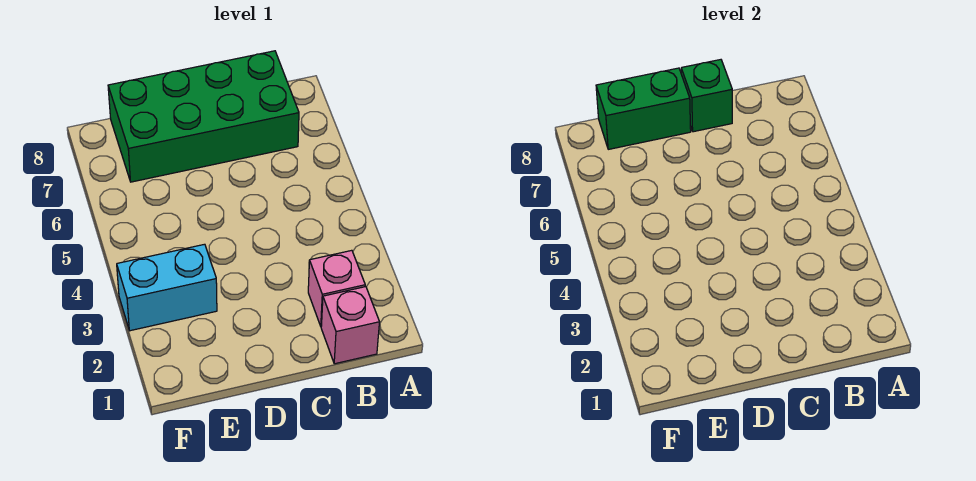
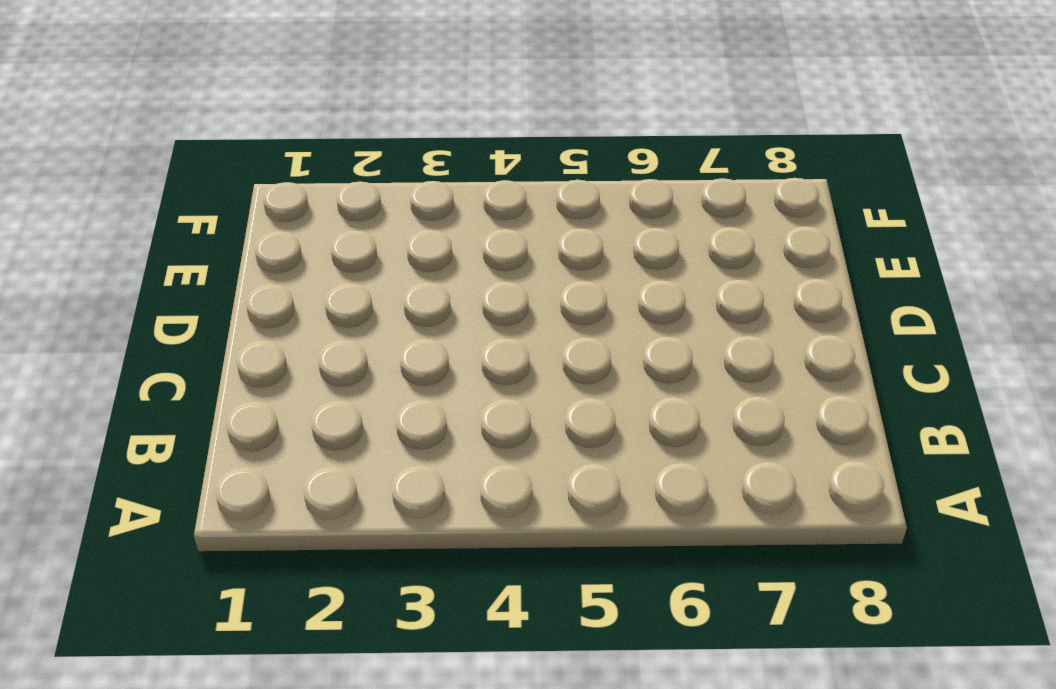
none -> pink 1x1 brick [321,287,379,364]
none -> pink 1x1 brick [308,250,365,326]

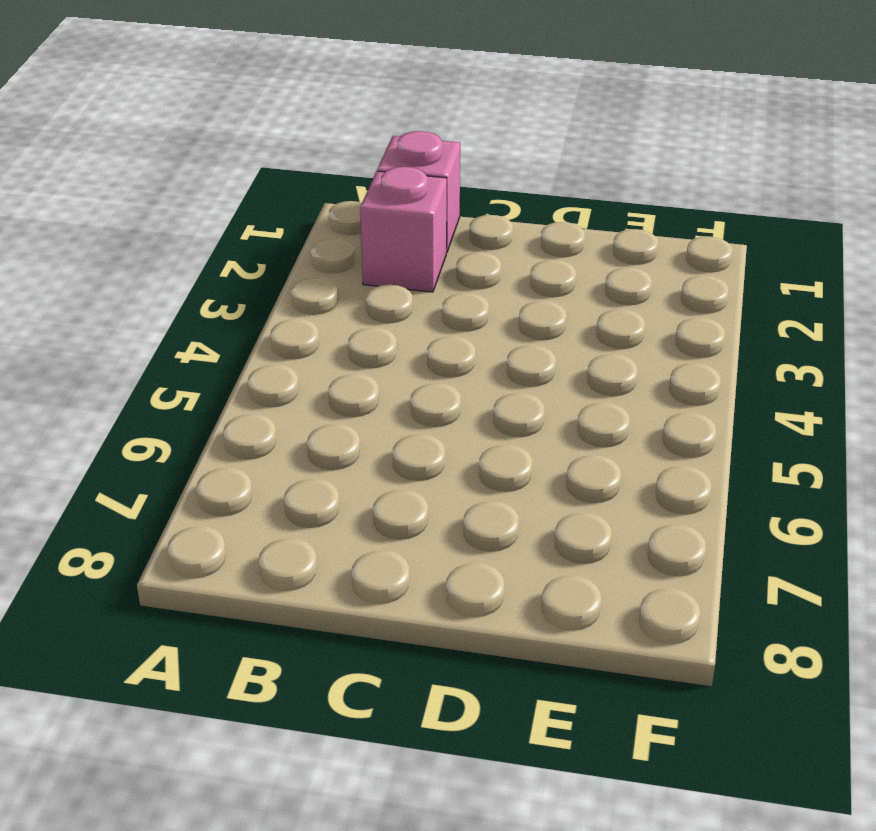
none -> green 2x4 brick [108,51,299,182]
none -> cyan 1x2 brick [117,244,217,331]

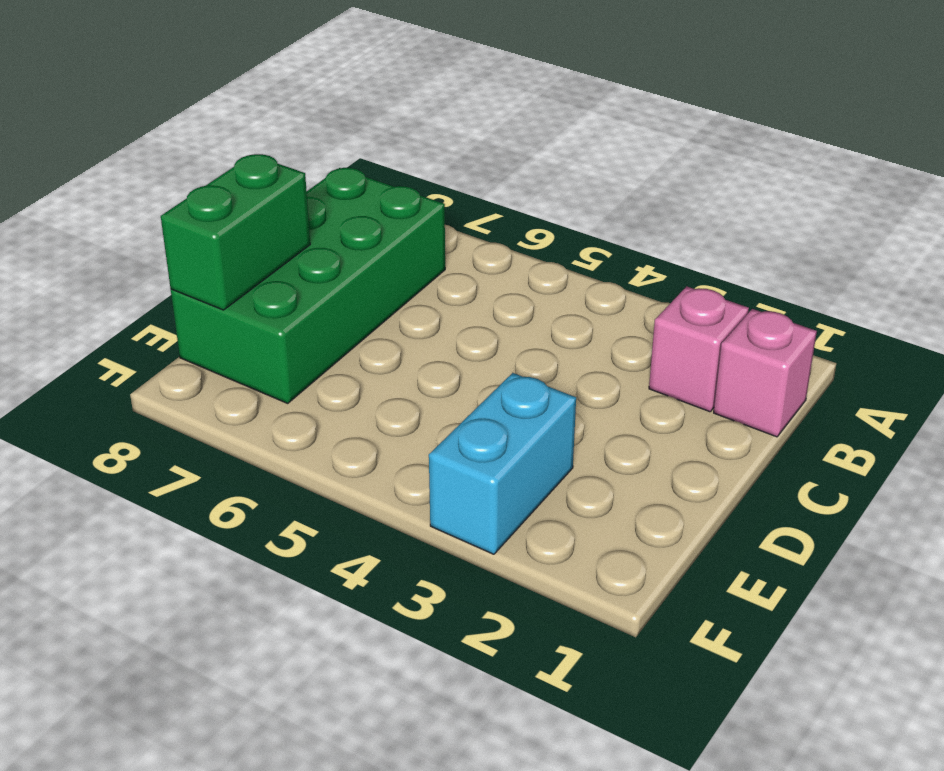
none -> green 1x1 brick [681,60,732,132]

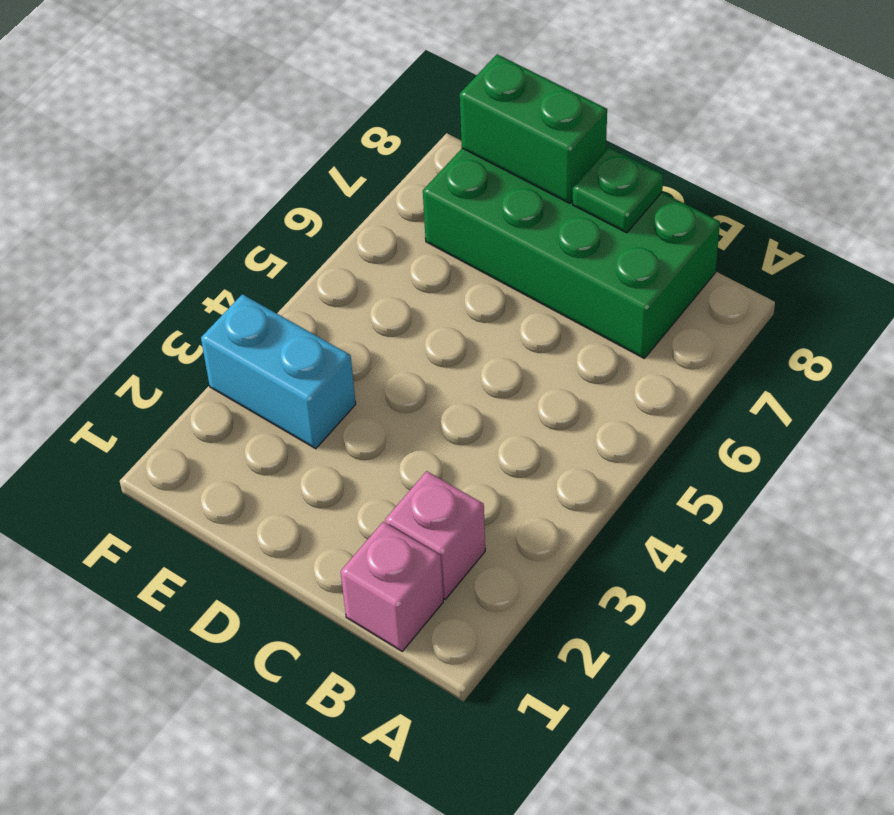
green 1x1 plate [573,147,663,233] -> green 1x1 brick [681,60,732,132]

